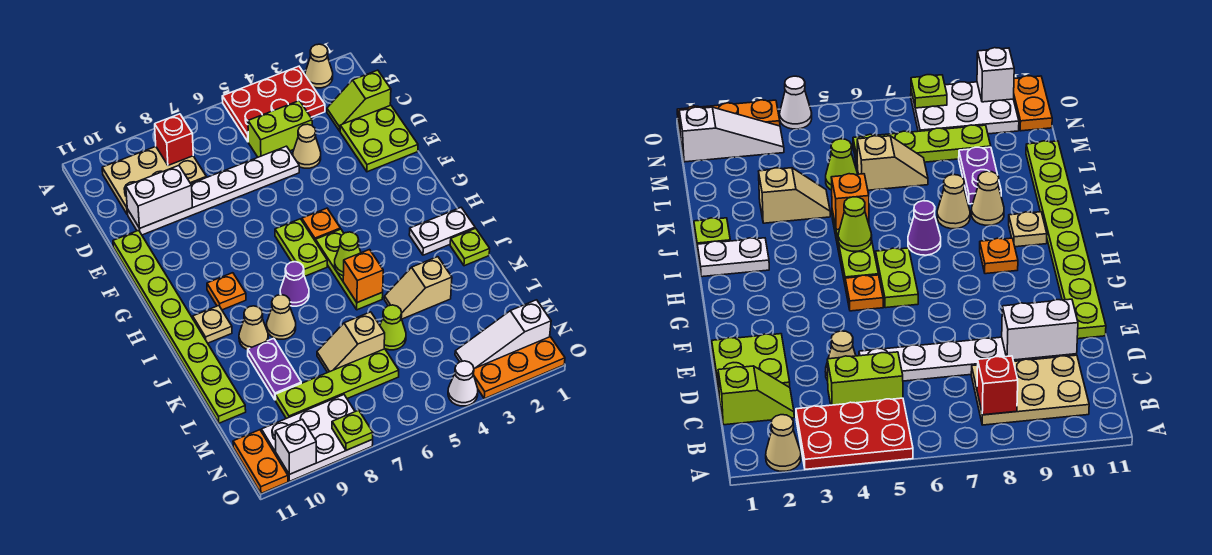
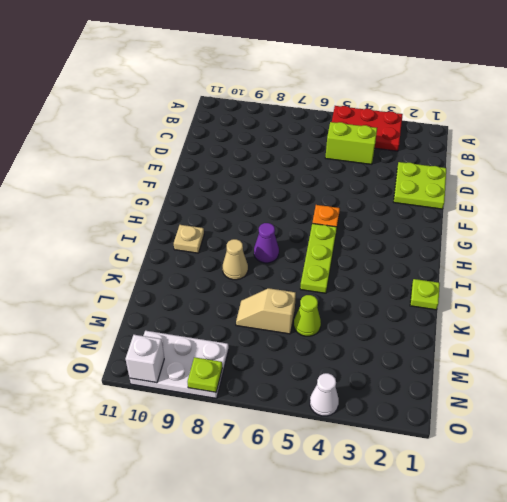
none -> tan 1x1 cone [305,44,333,88]
none -> tan 2x3 plate [102,147,206,214]
none -> lime 1x2 slope [327,70,391,131]
none -> tan 1x1 cone [293,124,321,168]

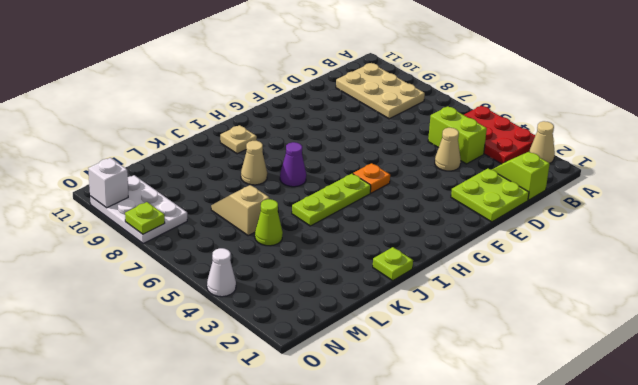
none -> white 1x6 plate [127,146,299,235]
none -> lime 1x8 plate [113,230,246,423]
none -> lime 1x2 plate [275,219,327,276]
none -> orange 1x1 plate [207,273,246,310]

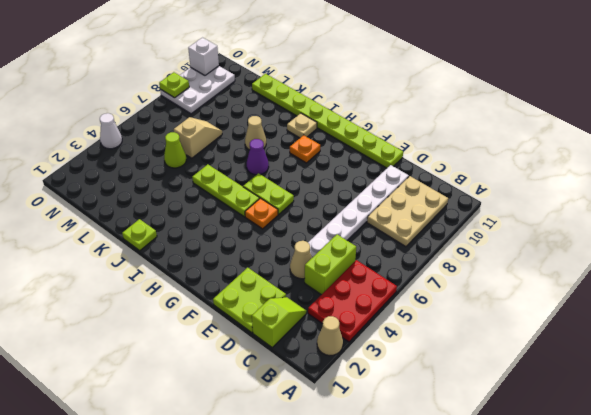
none -> white 1x2 plate [409,208,475,255]
none -> tan 1x1 cone [239,306,268,350]
none -> tan 1x2 slope [384,257,452,319]
none -> purple 1x2 plate [248,338,301,400]

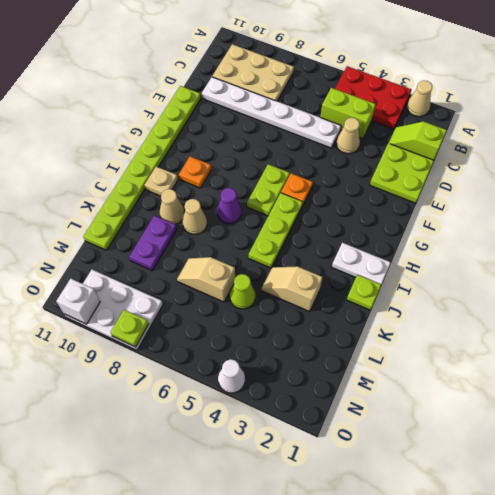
none -> lime 1x4 plate [275,349,399,419]
none -> white 1x3 slope [455,300,551,369]
none -> orange 1x2 plate [233,430,288,493]
none -> orange 1x3 plate [473,337,565,399]

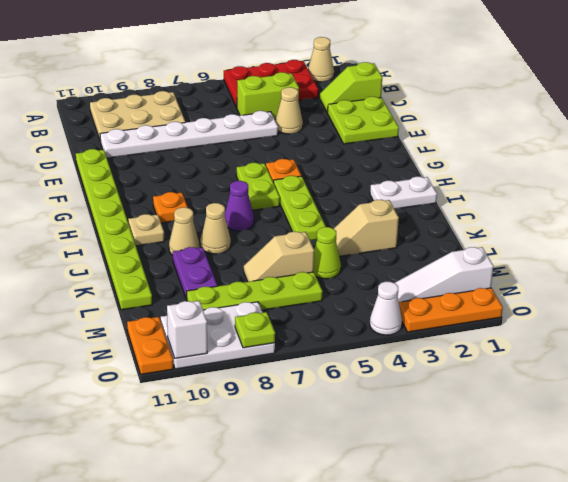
none -> lime 1x1 plate [450,228,490,266]
none -> red 1x1 brick [155,114,193,165]
none -> white 1x2 brick [126,166,193,228]
none -> lime 1x1 cone [335,232,361,276]

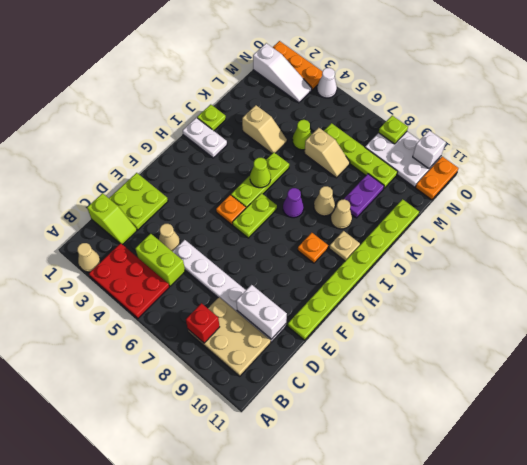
none -> orange 1x1 brick [343,250,383,303]

